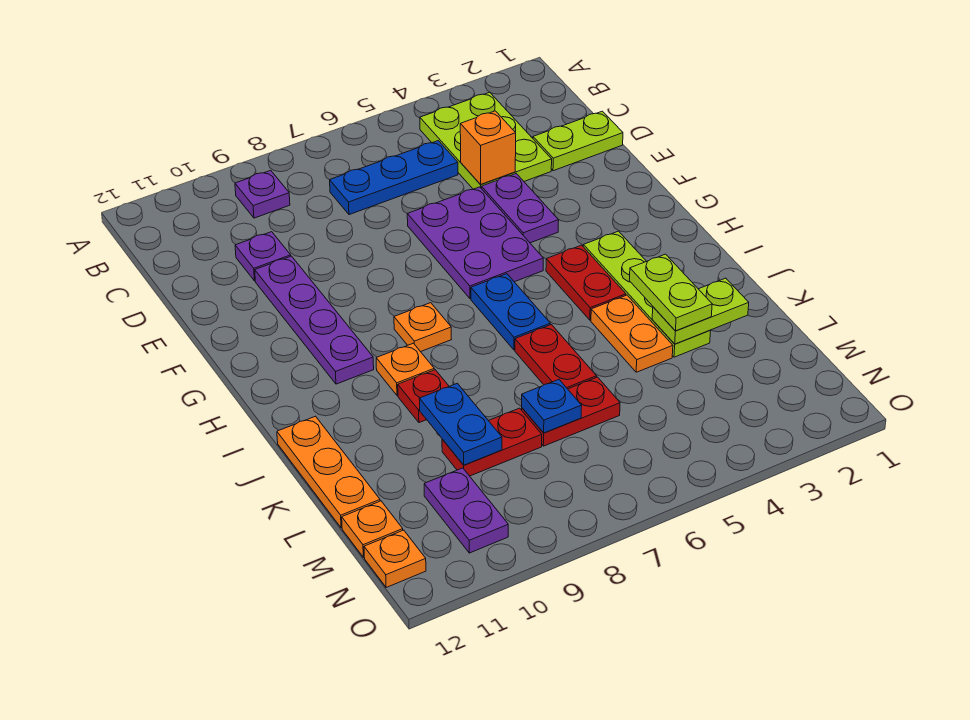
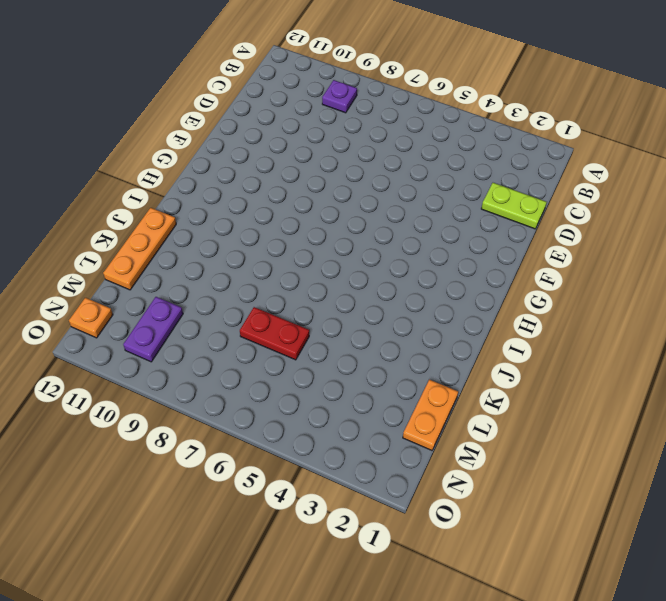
orange 1x2 plate [403,380,458,450] -> orange 1x2 plate moved to [591,295,673,372]
none -> lime 2x3 plate [420,92,552,189]
none -> blue 1x3 plate [330,141,458,215]
none -> purple 1x1 plate [235,232,291,281]

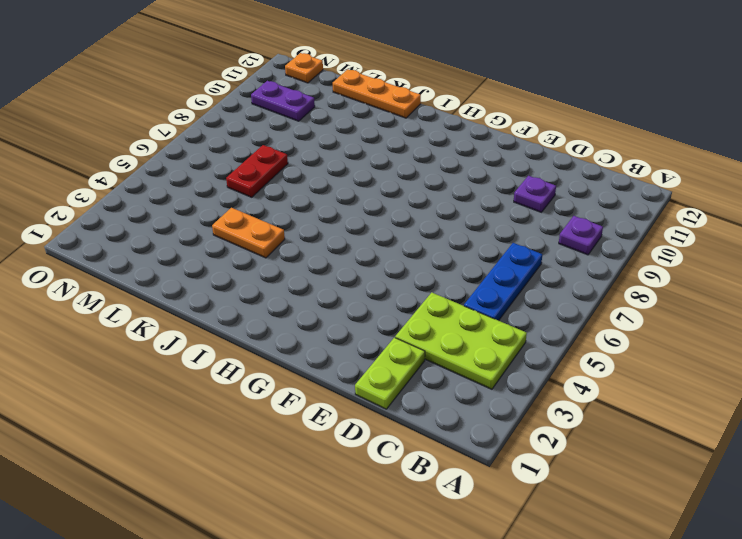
none -> purple 1x2 plate [482,174,559,243]
none -> purple 2x3 plate [407,187,543,299]
none -> purple 1x4 plate [255,256,374,384]

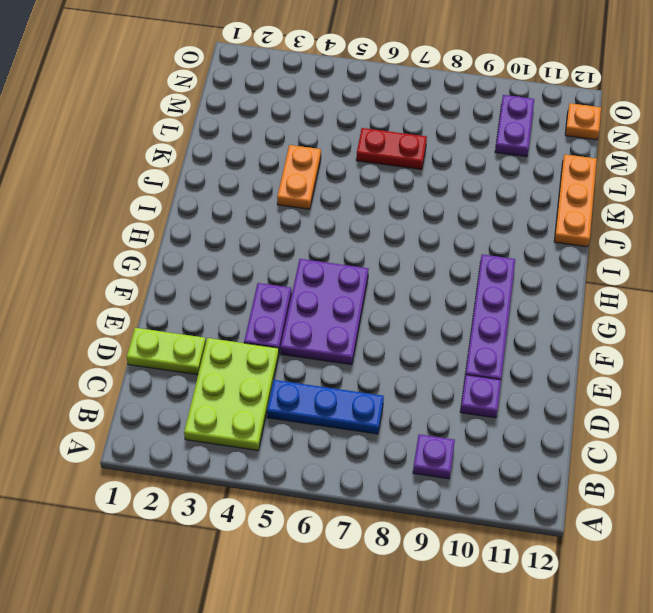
none -> lime 1x4 plate [583,231,711,357]
none -> red 1x2 plate [546,245,626,320]
none -> blue 1x2 plate [471,274,550,350]

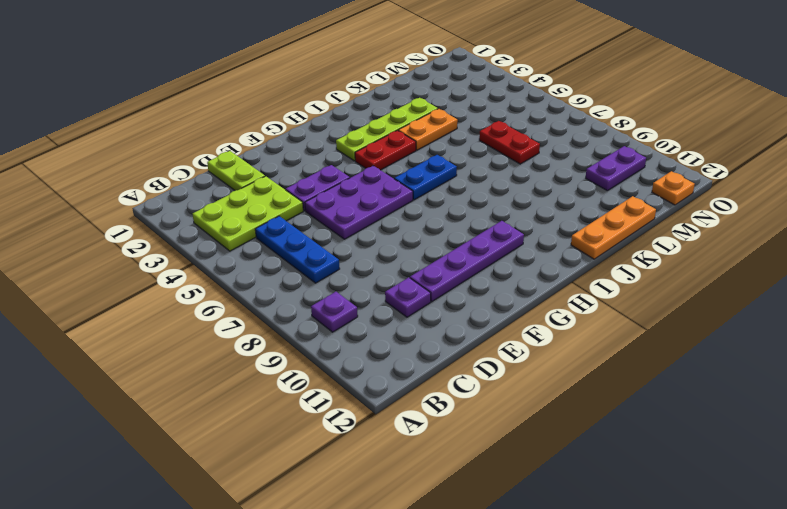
none -> orange 1x1 plate [394,303,451,352]
none -> orange 1x1 plate [376,343,434,396]
none -> red 1x2 plate [515,325,597,389]

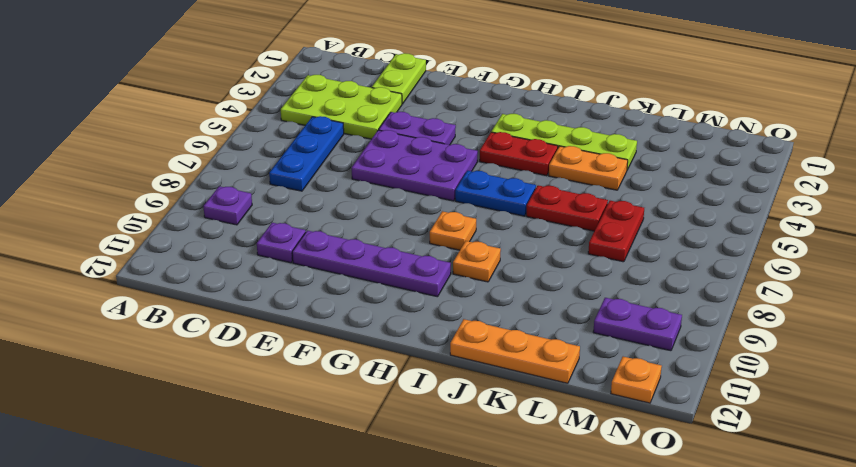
none -> red 1x1 plate [398,370,449,423]
none -> red 1x2 plate [442,408,542,476]
none -> orange 1x1 plate [342,501,403,557]

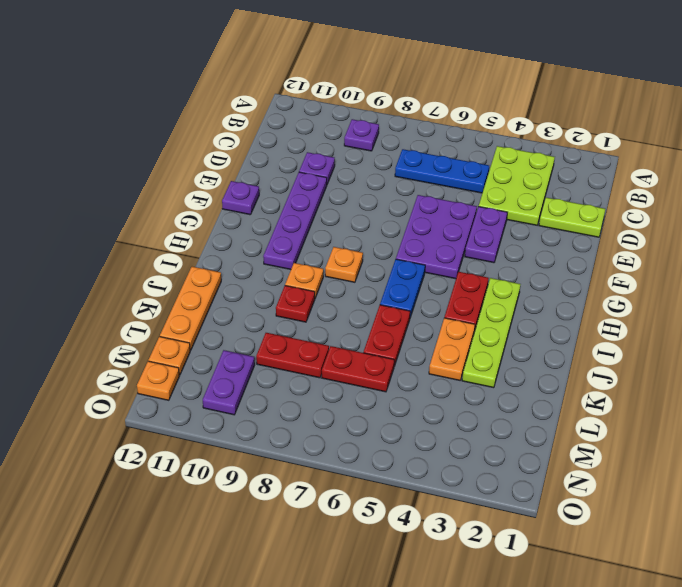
purple 1x1 plate [222,181,259,215] -> none
none -> orange 1x1 brick [460,111,516,185]
none -> lime 1x2 plate [652,278,749,344]
none -> blue 1x2 plate [419,383,502,465]

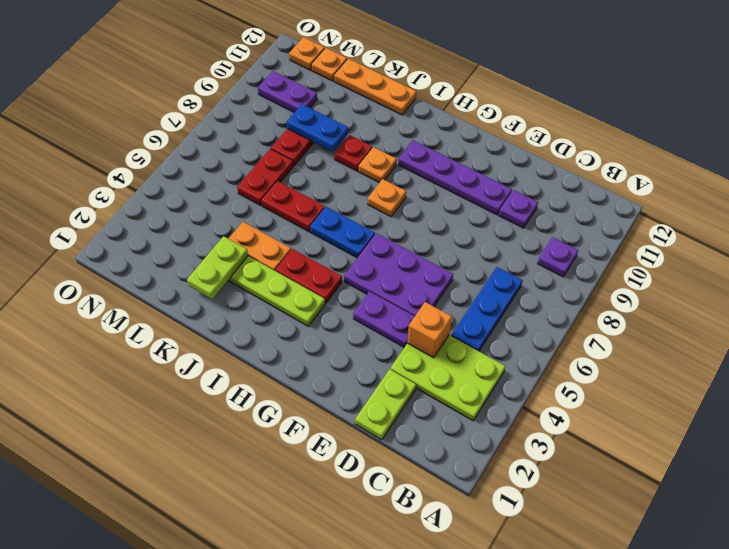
none -> blue 1x1 plate [522,380,582,433]
none -> lime 1x2 plate [629,254,712,331]

